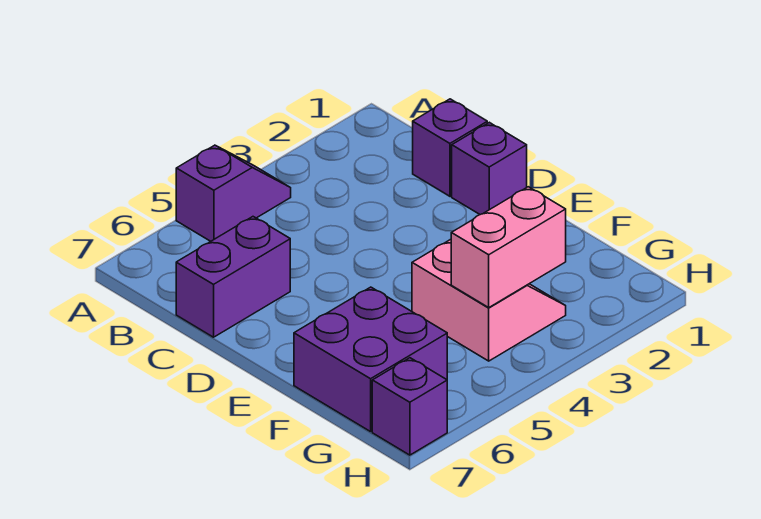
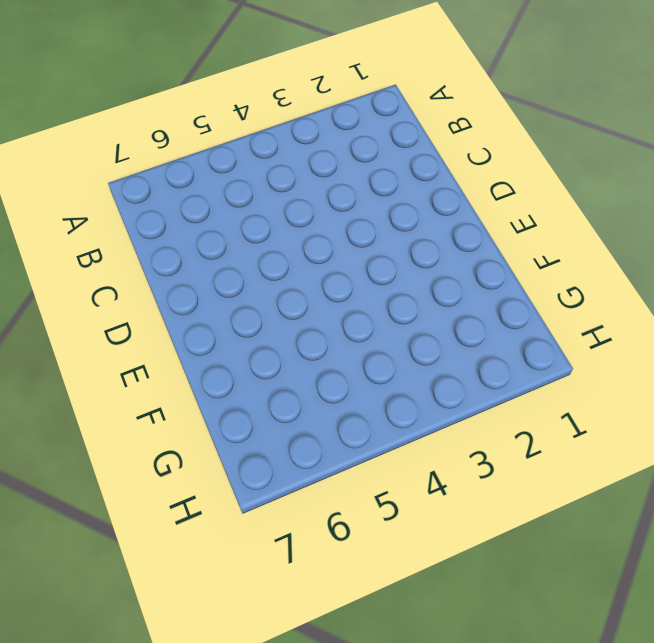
none -> purple 1x2 slope [176,145,291,241]
none -> purple 1x1 brick [413,99,487,196]

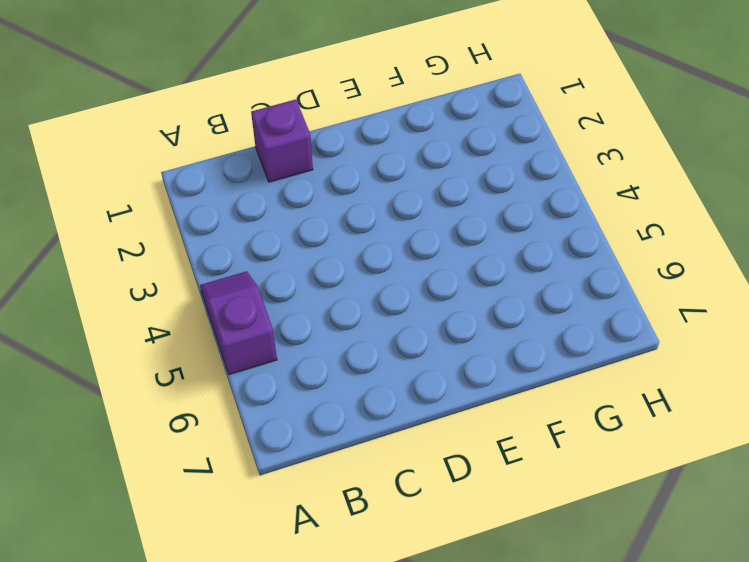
none -> purple 1x2 brick [176,217,290,337]
none -> purple 1x1 brick [452,122,527,215]

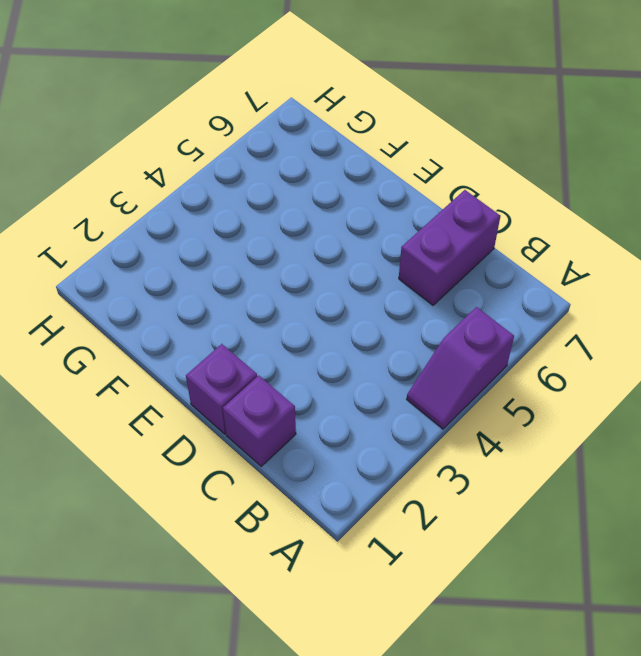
none -> pink 2x2 slope [412,240,566,361]
none -> purple 2x2 brick [294,287,447,432]

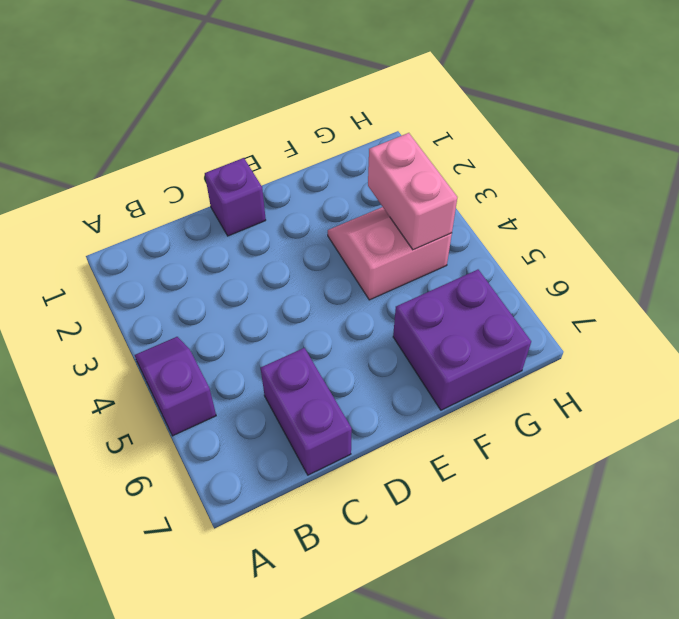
none -> purple 1x1 brick [413,99,487,196]
none -> purple 1x1 brick [372,358,447,455]

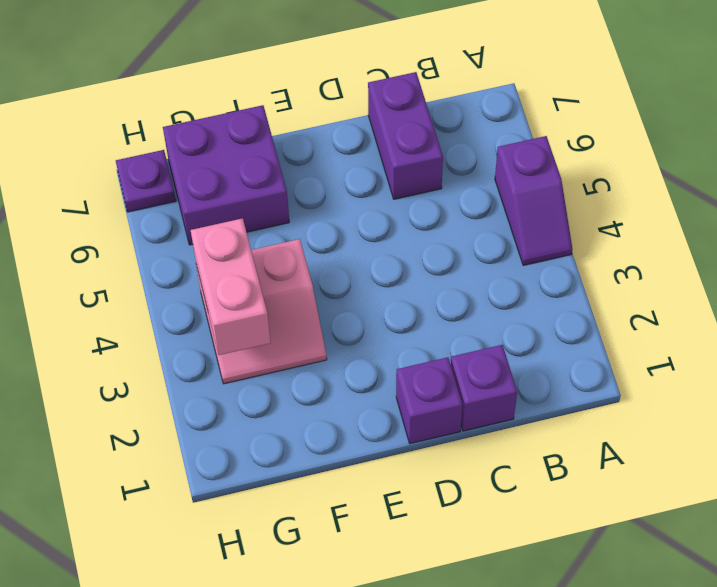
purple 1x1 plate [116,150,176,212] -> purple 1x1 brick [372,358,447,455]

